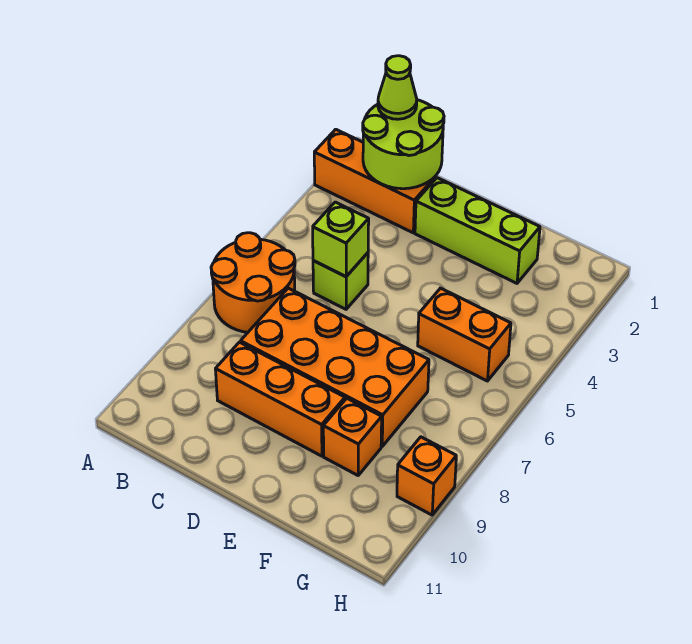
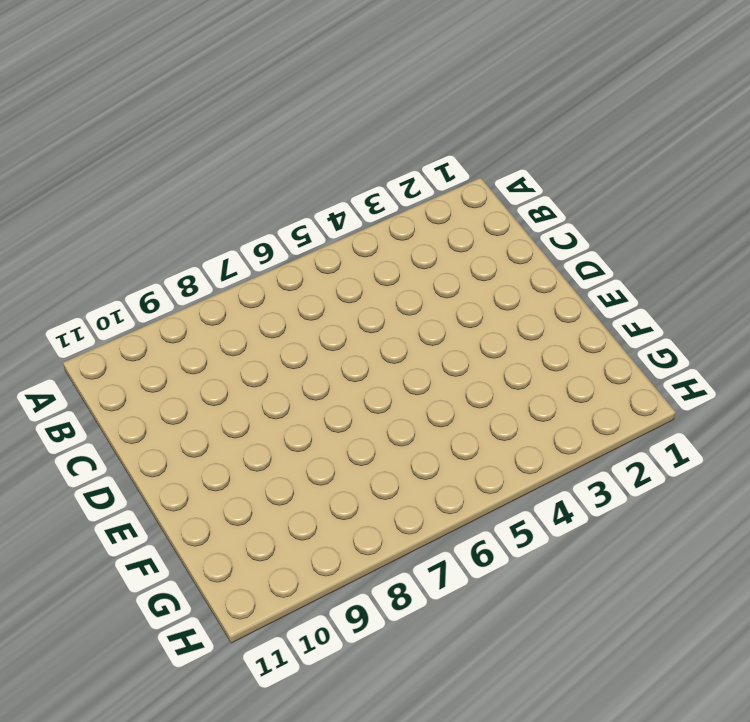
none -> orange 1x3 brick [314,129,435,233]
none -> orange 2x2 round brick [211,233,295,332]
none -> lime 1x1 brick [313,253,368,309]

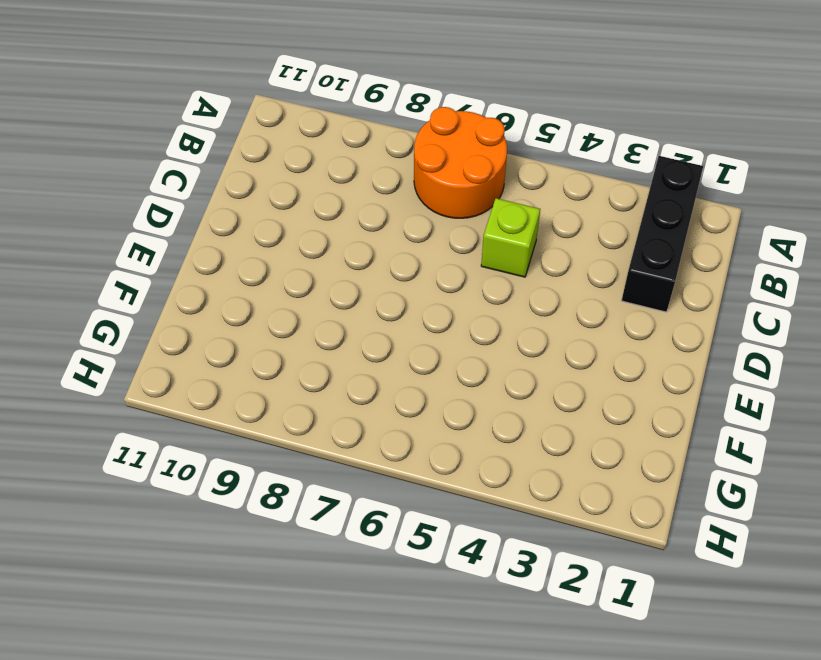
black 1x3 brick [622,156,703,312] -> orange 1x3 brick [314,129,435,233]
none -> orange 2x4 brick [241,288,429,446]
none -> orange 1x3 brick [215,342,345,456]
none -> lime 1x3 brick [415,178,540,283]

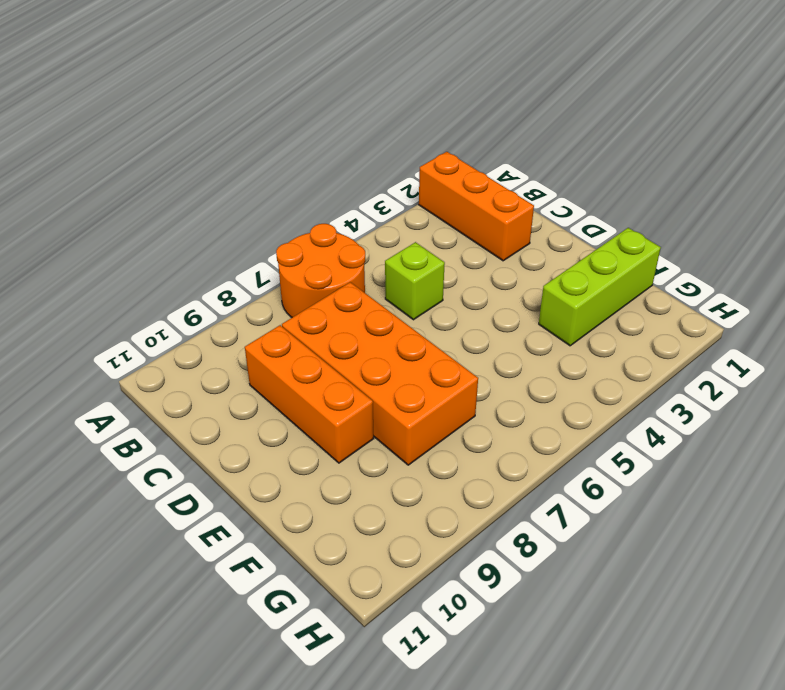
lime 1x3 brick [539,228,661,346] -> lime 1x3 brick turned to [415,178,540,283]
none -> orange 1x2 brick [418,288,511,381]
none -> orange 1x1 brick [323,398,382,475]
none -> orange 1x1 brick [397,437,456,515]

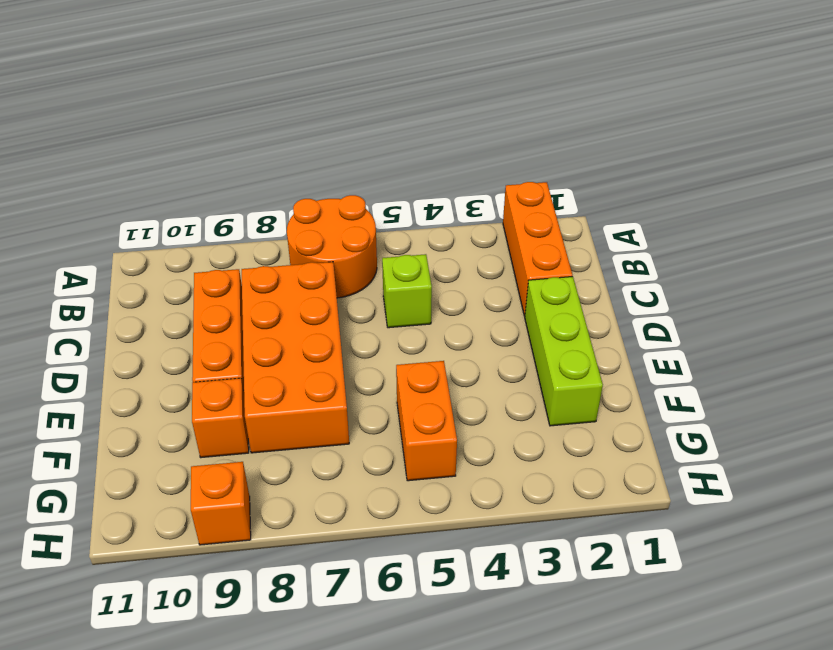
none -> lime 2x2 round brick [363,100,444,189]
none -> lime 1x1 brick [313,202,369,277]
none -> lime 1x1 cone [378,56,417,119]

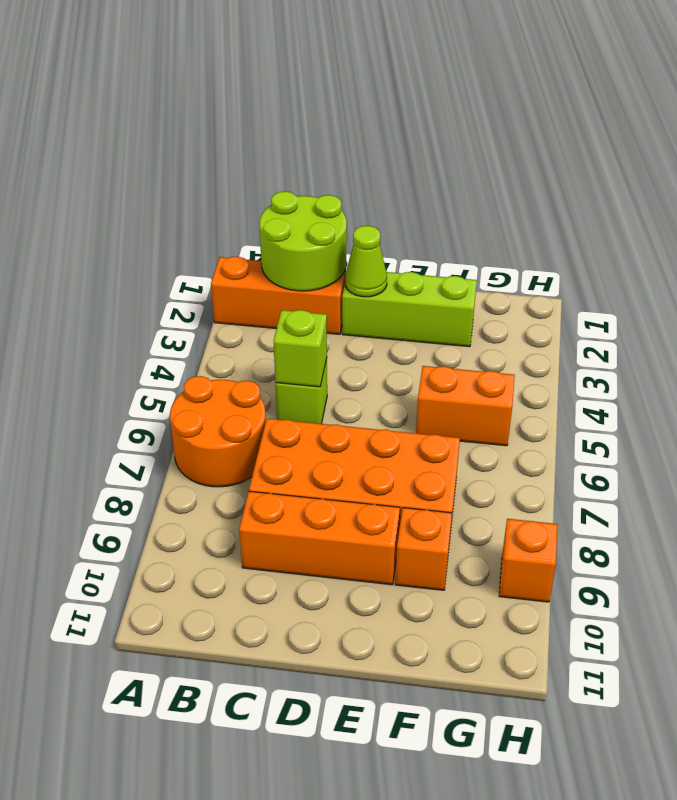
lime 1x1 cone [345,226,387,297] -> lime 1x1 cone moved to [378,56,417,119]

